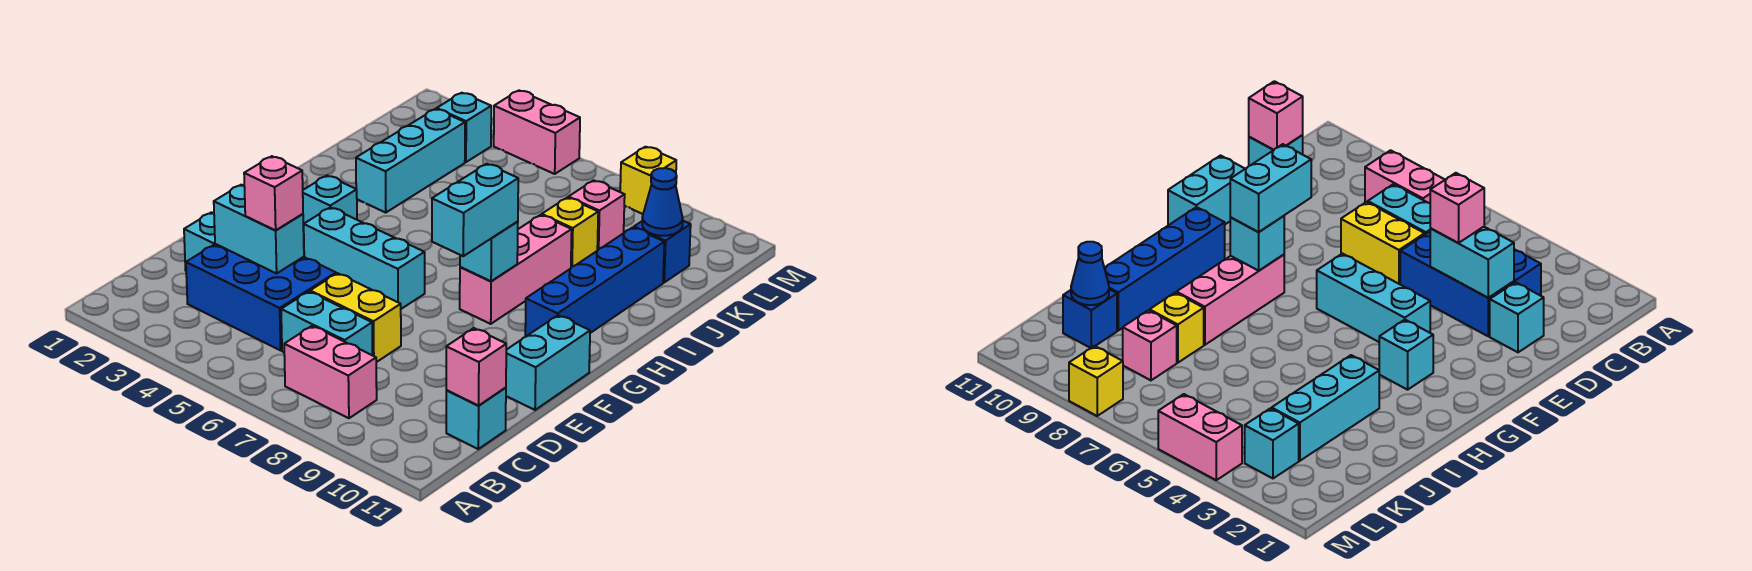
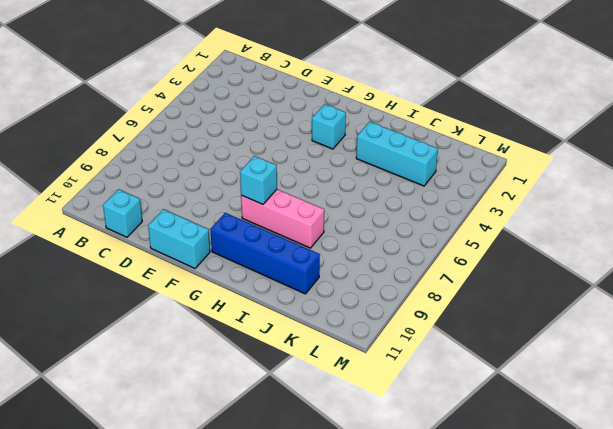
none -> pink 1x2 brick [284,326,377,418]
none -> blue 2x3 brick [186,244,336,350]
none -> cyan 1x2 brick [281,292,372,355]

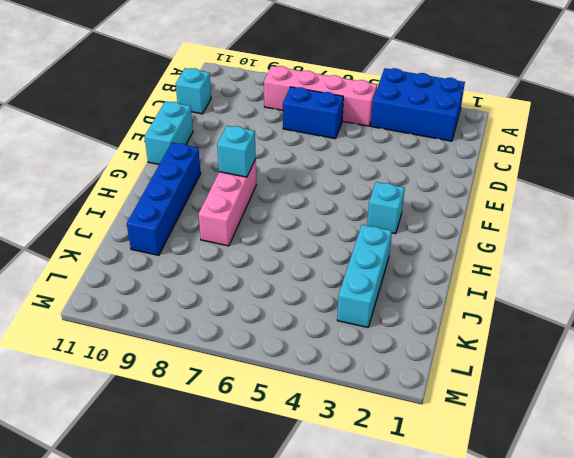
blue 2x3 brick [371,68,465,141] -> blue 2x3 brick moved to [186,244,336,350]
pink 1x4 brick [264,66,377,126] -> pink 1x2 brick [284,326,377,418]
blue 1x2 brick [283,87,343,139] -> cyan 1x2 brick [281,292,372,355]
none -> cyan 1x1 brick [184,212,215,271]
none -> yellow 1x2 brick [310,273,401,362]
none -> cyan 1x3 brick [304,207,425,309]

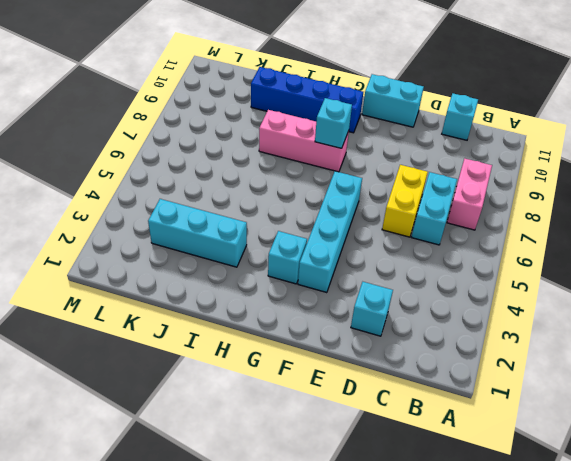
cyan 1x4 brick [298,171,362,293] -> cyan 1x3 brick [304,207,425,309]
none -> blue 2x3 brick [186,244,336,350]
none -> yellow 1x1 brick [542,197,598,268]
none -> pink 1x1 brick [568,180,625,251]

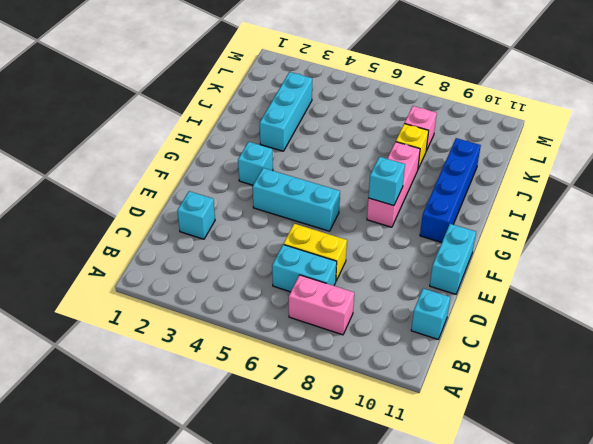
none -> blue 2x3 brick [186,244,336,350]
none -> blue 1x1 brick [634,221,691,282]
none -> cyan 1x1 brick [437,93,491,162]

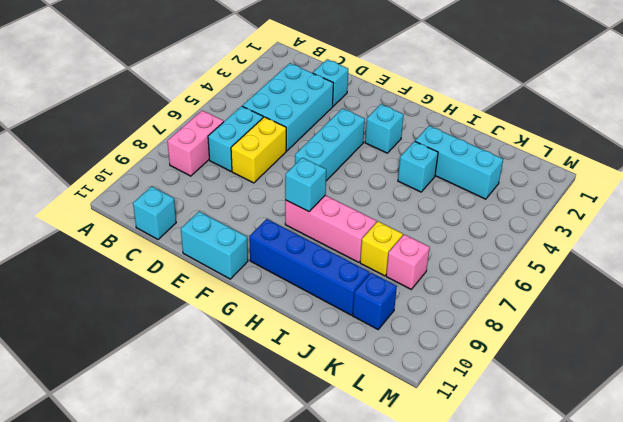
cyan 2x3 brick [242,63,333,151] -> blue 2x3 brick [186,244,336,350]
cyan 1x1 brick [398,141,438,192] -> cyan 1x1 brick moved to [437,93,491,162]
none -> pink 1x2 brick [494,90,580,174]
none -> yellow 1x1 brick [620,147,676,214]
none -> pink 1x1 brick [446,328,506,406]

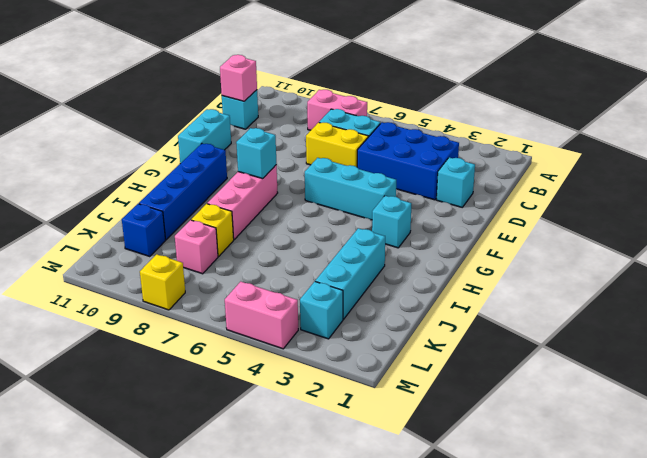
none -> cyan 1x2 brick [214,185,304,273]
none -> blue 1x1 cone [642,168,683,236]
none -> pink 1x1 brick [244,156,303,230]

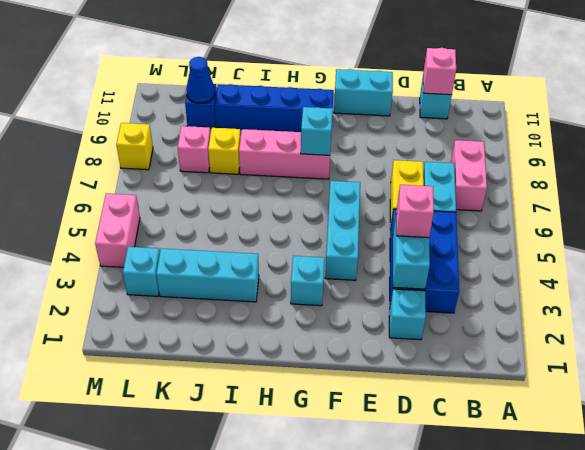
none -> cyan 1x2 brick [432,164,518,256]

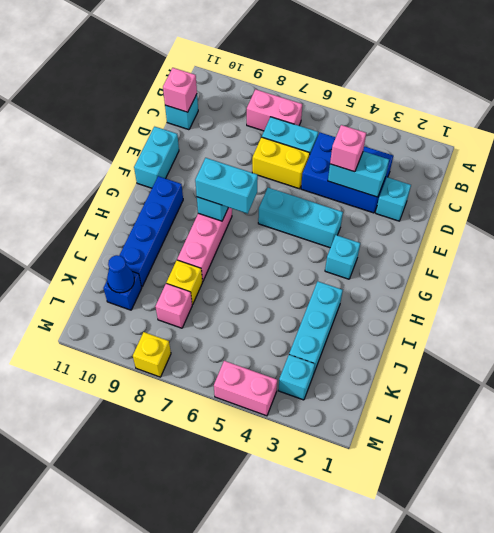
cyan 1x2 brick [195,158,258,214] -> cyan 1x2 brick turned to [432,164,518,256]

